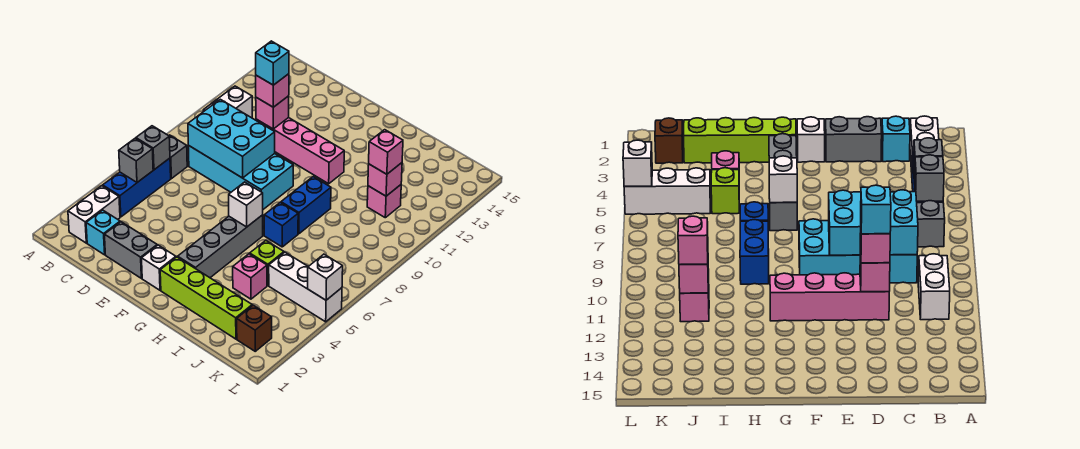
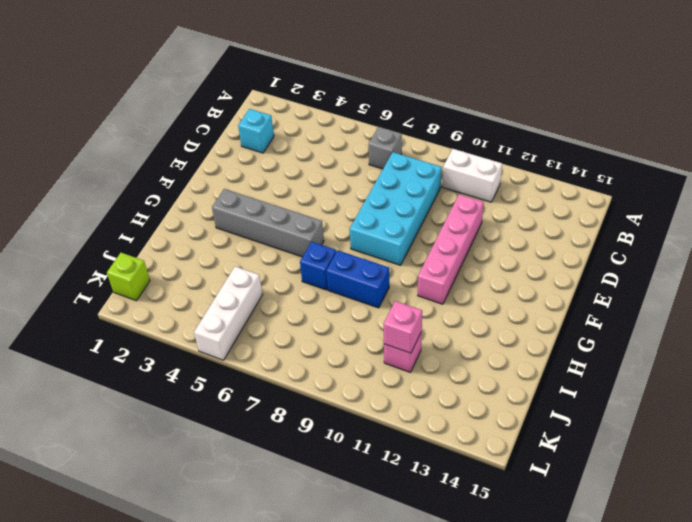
lime 1x1 brick [107,253,150,301] -> lime 1x1 brick moved to [250,241,284,286]
none -> white 1x2 brick [68,186,120,243]
none -> blue 1x3 brick [103,158,171,217]
none -> grey 1x2 brick [104,222,157,278]

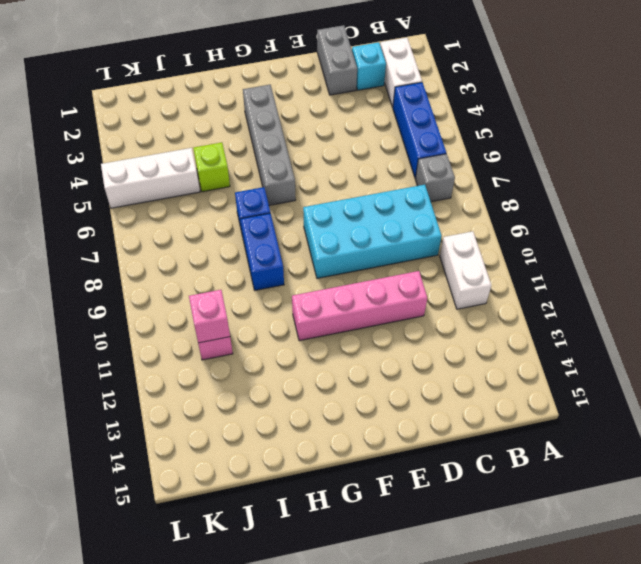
grey 1x2 brick [317,25,357,95] -> grey 1x2 brick turned to [104,222,157,278]
none -> white 1x1 brick [142,245,176,290]
none -> lime 1x4 brick [160,257,252,339]
none -> pink 1x1 brick [233,254,267,299]

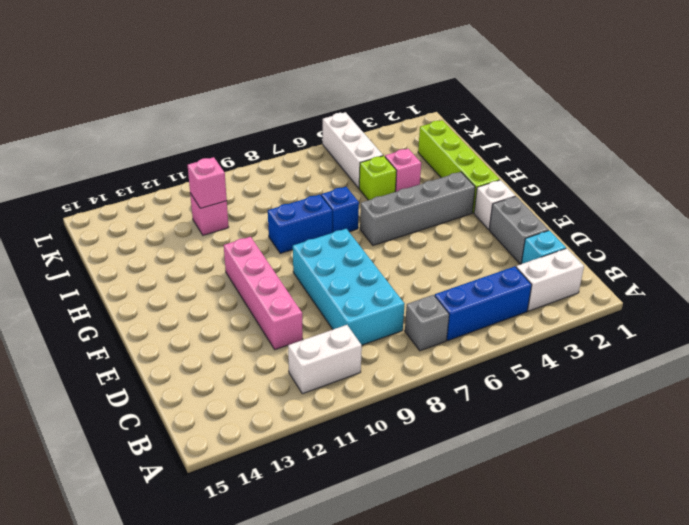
none -> brown 1x1 brick [237,305,272,351]
none -> grey 1x1 brick [119,138,153,182]
none -> grey 1x1 brick [136,126,170,170]

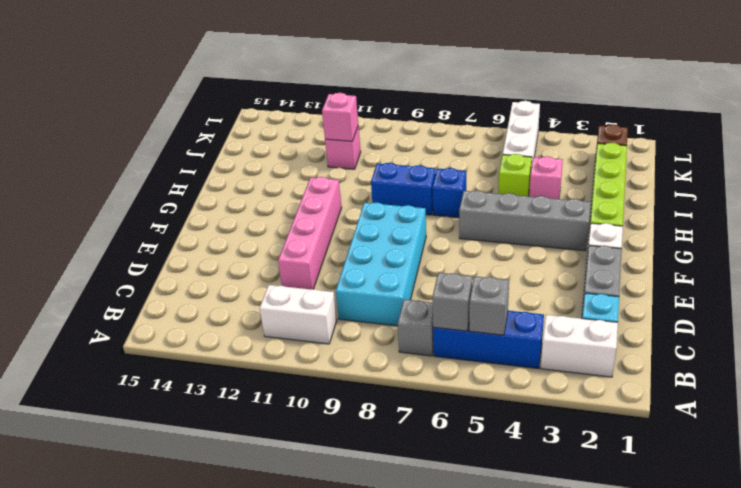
none -> cyan 2x3 brick [188,99,275,178]
none -> pink 1x1 brick [256,96,289,129]
none -> white 1x1 brick [229,182,263,227]

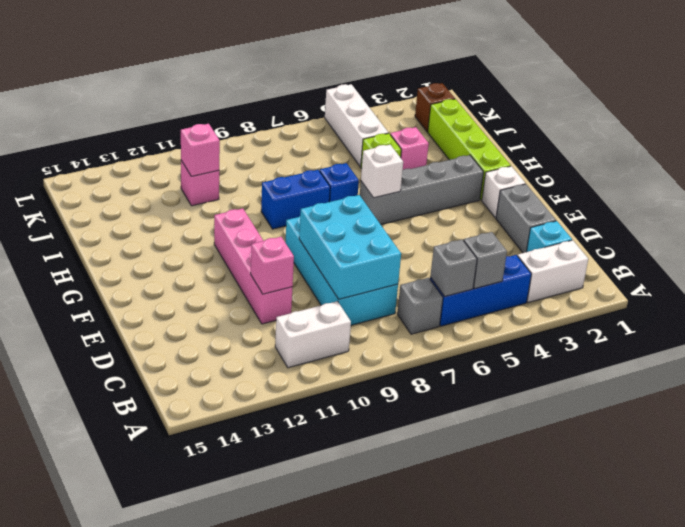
none -> white 1x1 brick [308,254,343,300]
none -> pink 1x1 brick [256,74,289,107]
none -> pink 1x1 brick [369,130,403,174]

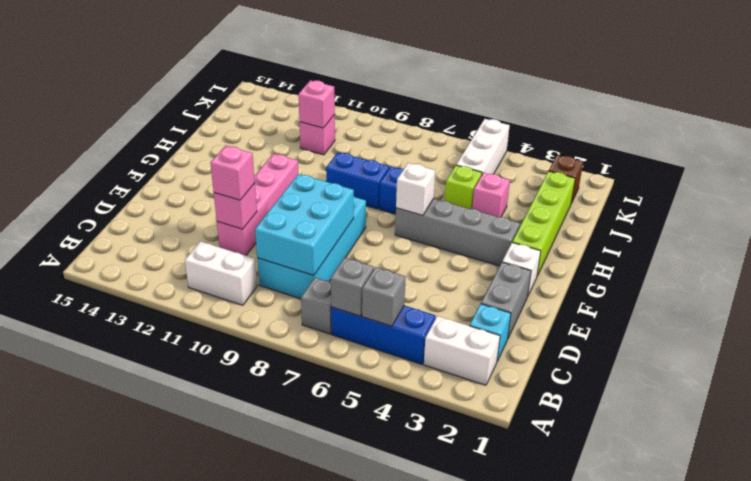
none -> white 1x1 brick [308,254,343,300]
none -> pink 1x1 brick [369,130,403,174]
none -> cyan 1x1 brick [256,41,289,85]

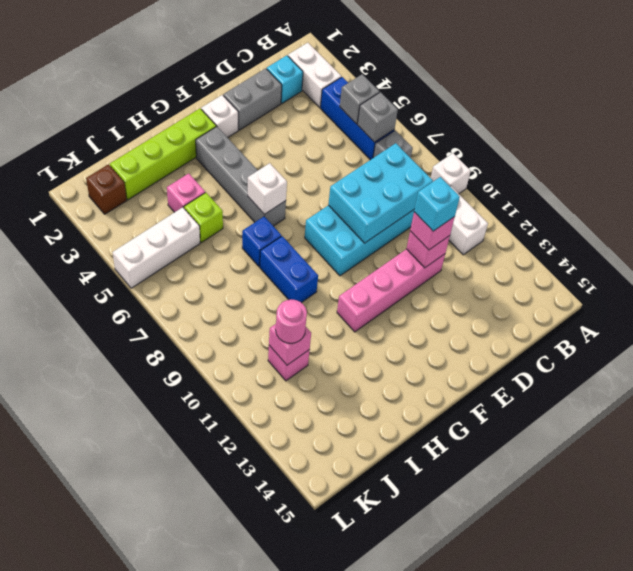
white 1x1 brick [431,153,471,194] -> white 1x1 brick moved to [308,254,343,300]
pink 1x1 round brick [276,299,307,343] -> pink 1x1 brick [369,130,403,174]

